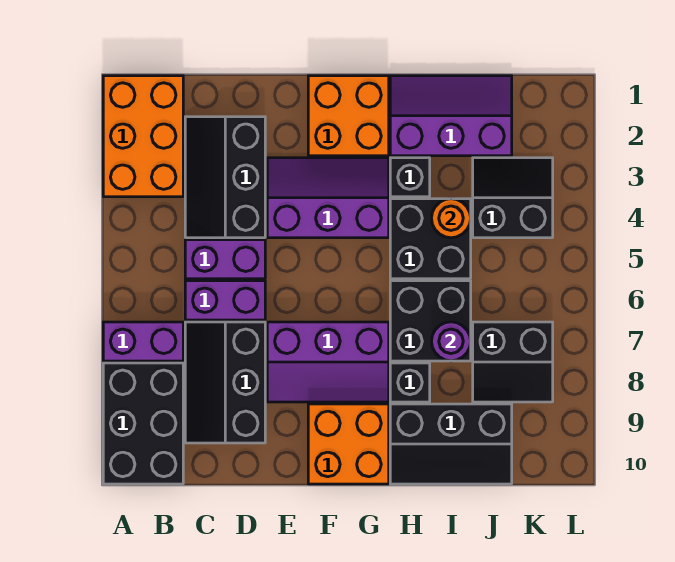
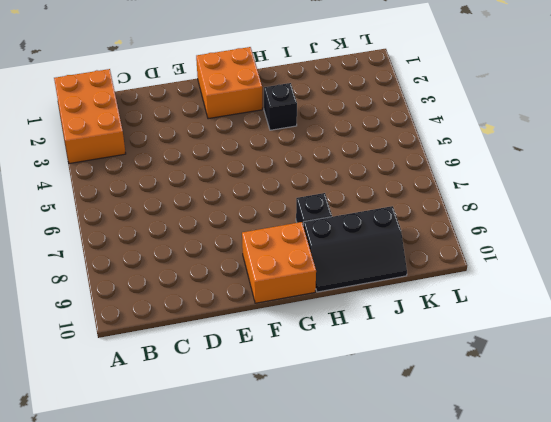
none -> purple 1x2 brick [103,322,183,361]
none -> black 2x3 brick [103,363,183,484]
none -> black 2x3 slope [185,117,265,238]

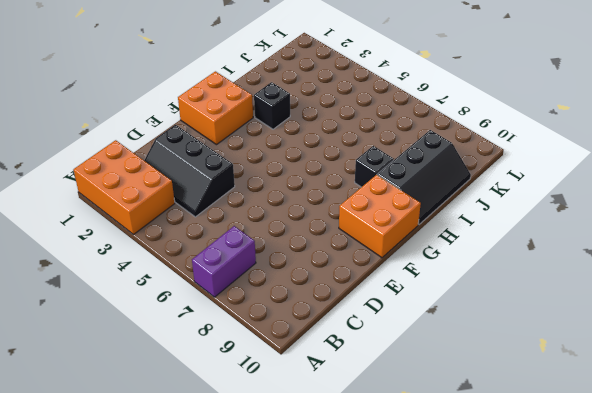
none -> black 2x3 brick [103,363,183,484]
none -> purple 1x2 brick [185,240,265,279]
none -> purple 1x2 brick [185,281,265,320]

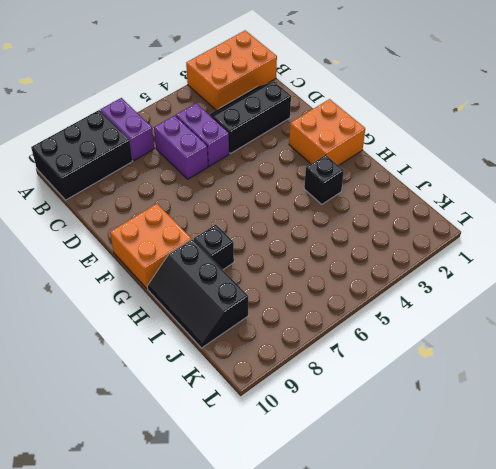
none -> black 2x3 slope [185,322,265,443]
none -> purple 2x3 slope [267,158,389,238]
none -> purple 2x3 slope [267,322,389,402]

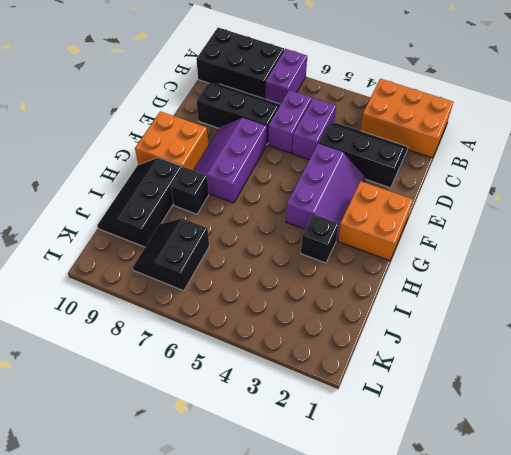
none -> purple 2x3 slope [390,76,512,156]
none -> black 2x2 brick [390,199,471,279]
none -> black 2x2 brick [390,281,471,361]

